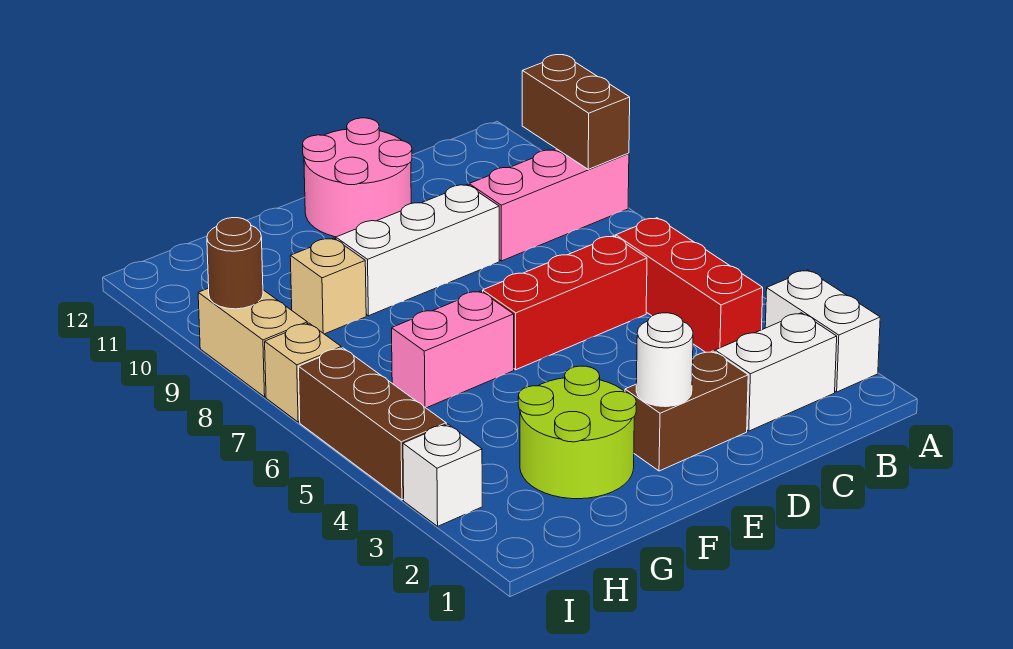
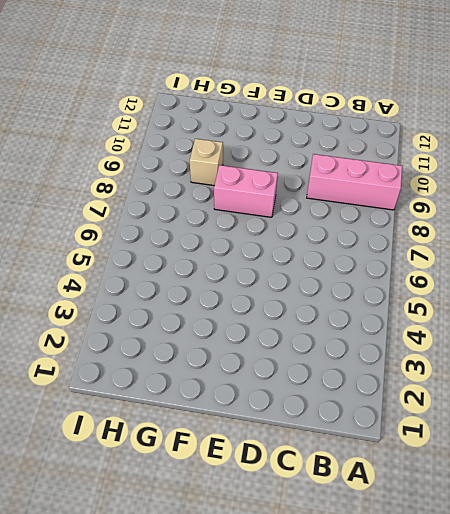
pink 1x2 brick [214,165,278,217] -> pink 1x2 brick moved to [392,291,514,408]
none -> white 1x2 brick [765,270,880,392]
none -> white 1x2 brick [715,313,837,431]
none -> red 1x3 brick [616,218,763,352]

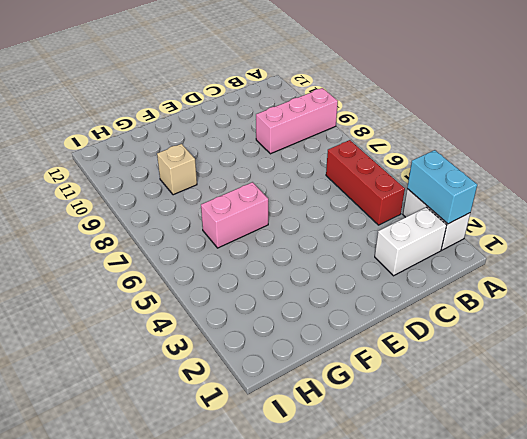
cyan 1x2 brick [407,150,477,224] -> none
none -> red 1x3 brick [483,236,647,370]
none -> brown 1x2 brick [625,351,748,471]
none -> white 1x3 brick [336,185,499,316]

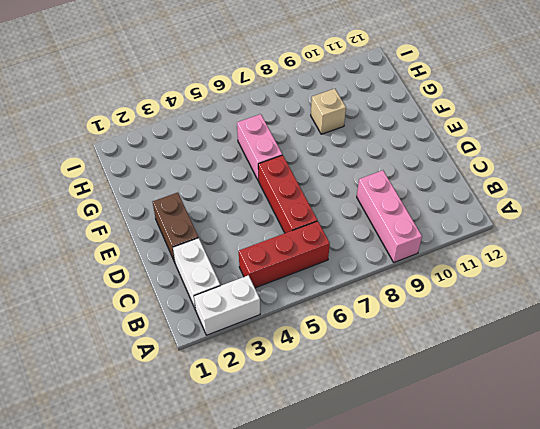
none -> white 1x3 brick [336,185,499,316]
none -> pink 2x2 round brick [303,118,412,237]
none -> lime 2x2 round brick [518,366,636,499]

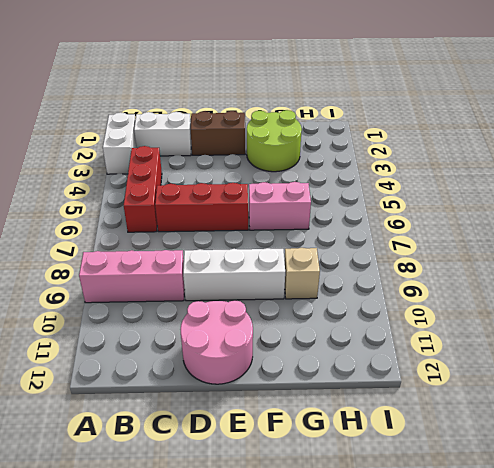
none -> white 1x1 brick [403,424,482,526]
none -> brown 1x3 brick [298,348,446,500]
none -> tan 1x1 brick [265,323,341,422]

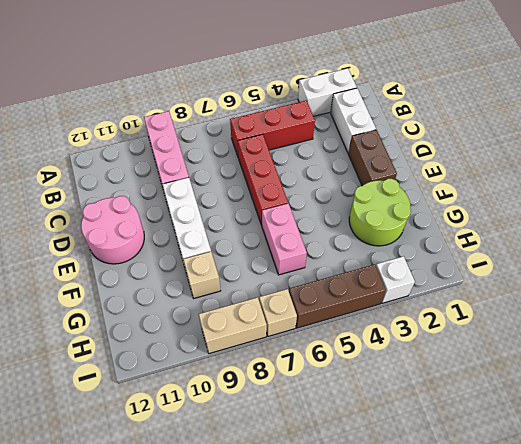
none -> brown 1x2 brick [522,55,630,169]
none -> white 1x1 round brick [636,313,693,407]
none -> brown 1x1 round brick [207,218,263,309]

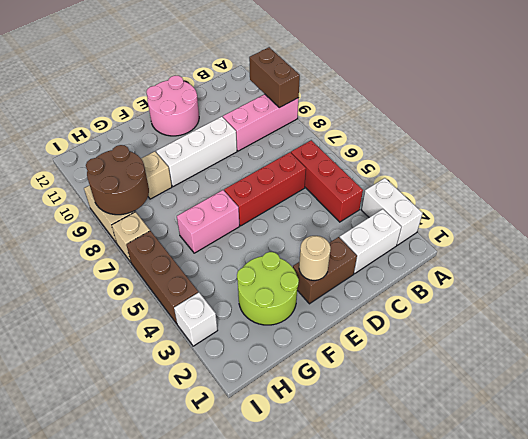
tan 1x1 round brick [299,236,331,280] -> white 1x1 round brick [636,313,693,407]
brown 2x2 round brick [86,145,149,215] -> brown 1x1 round brick [207,218,263,309]

